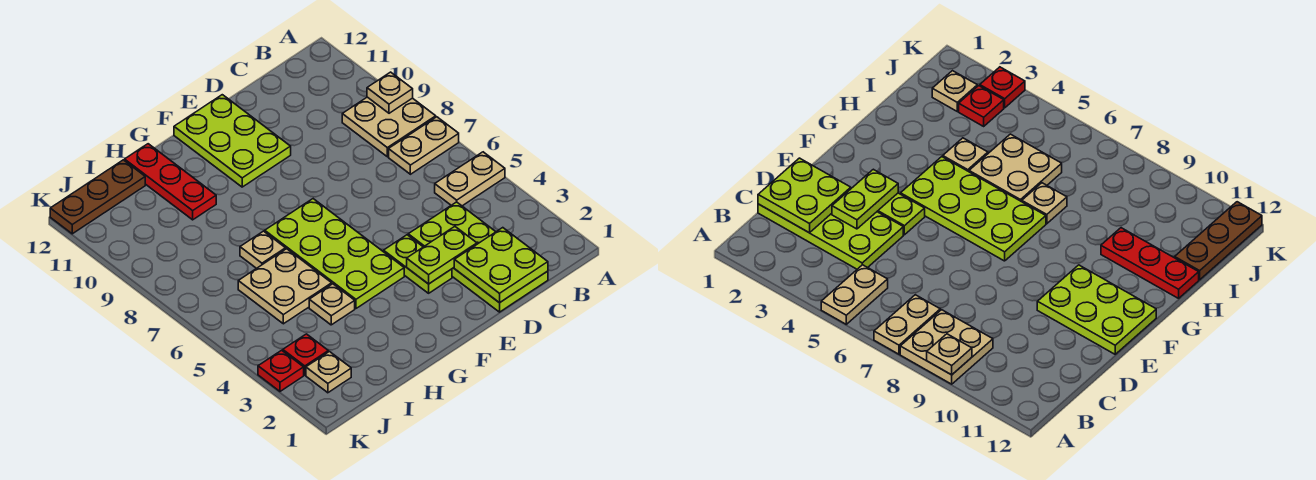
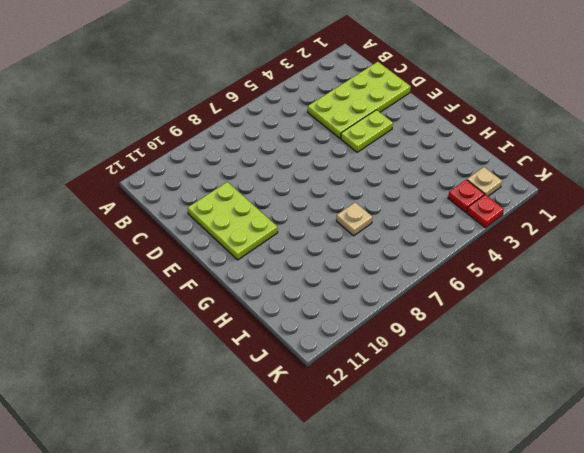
lime 2x3 plate [188,182,278,260] -> lime 2x3 plate turned to [174,95,291,187]
none -> tan 1x2 plate [435,152,505,206]
none -> tan 1x2 plate [389,117,459,174]
none -> tan 2x2 plate [342,97,436,157]

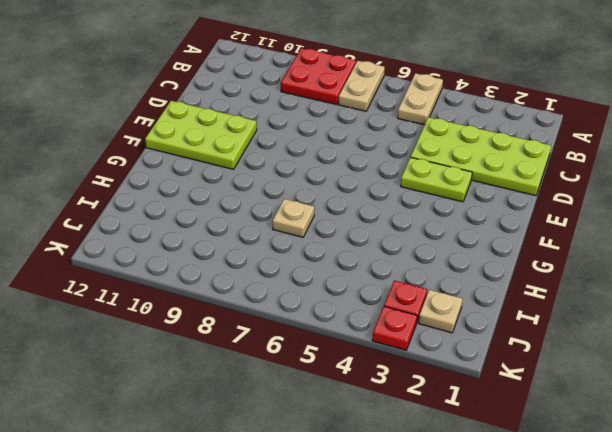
red 2x2 plate [281,48,356,105] -> tan 2x2 plate [342,97,436,157]
none -> lime 2x4 plate [265,199,404,308]
none -> tan 1x1 plate [309,284,355,325]
none -> tan 2x2 plate [238,249,332,324]

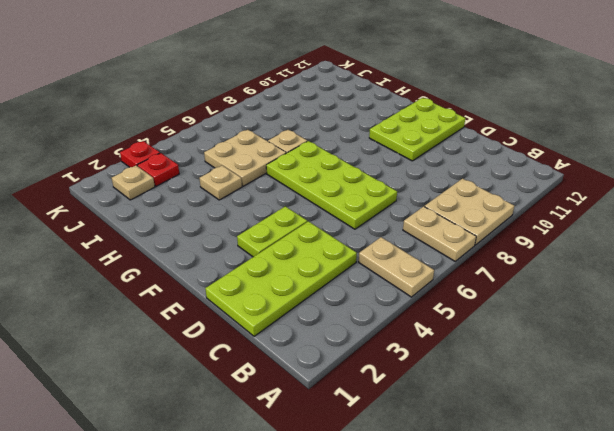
lime 2x4 plate [266,141,397,229] -> lime 2x4 plate turned to [265,199,404,308]
none -> red 1x3 plate [125,144,216,220]
none -> brown 1x3 plate [50,160,145,234]
none -> tan 1x1 plate [367,72,413,113]

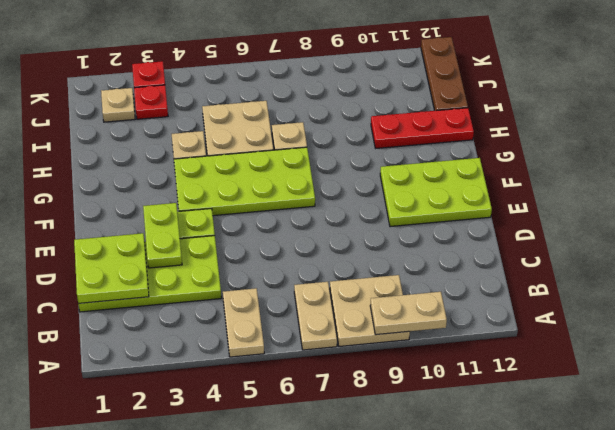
tan 1x2 plate [370,292,447,335] -> tan 1x1 plate [367,72,413,113]

